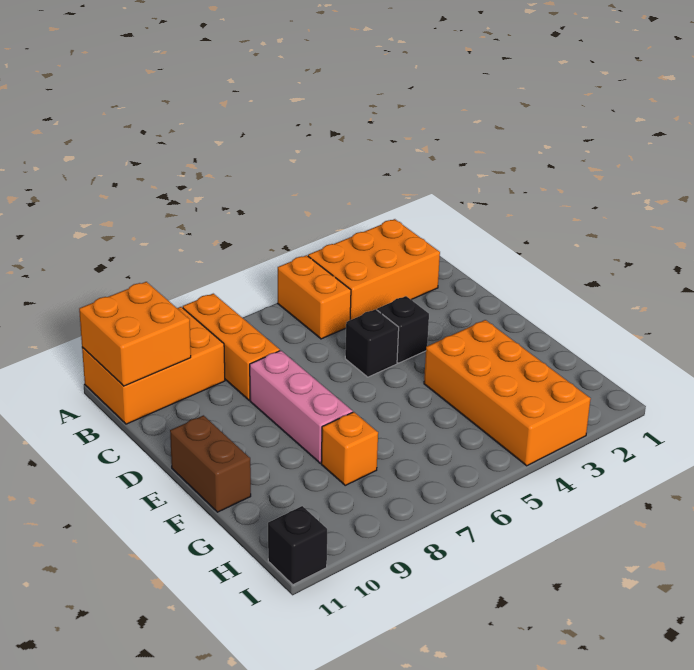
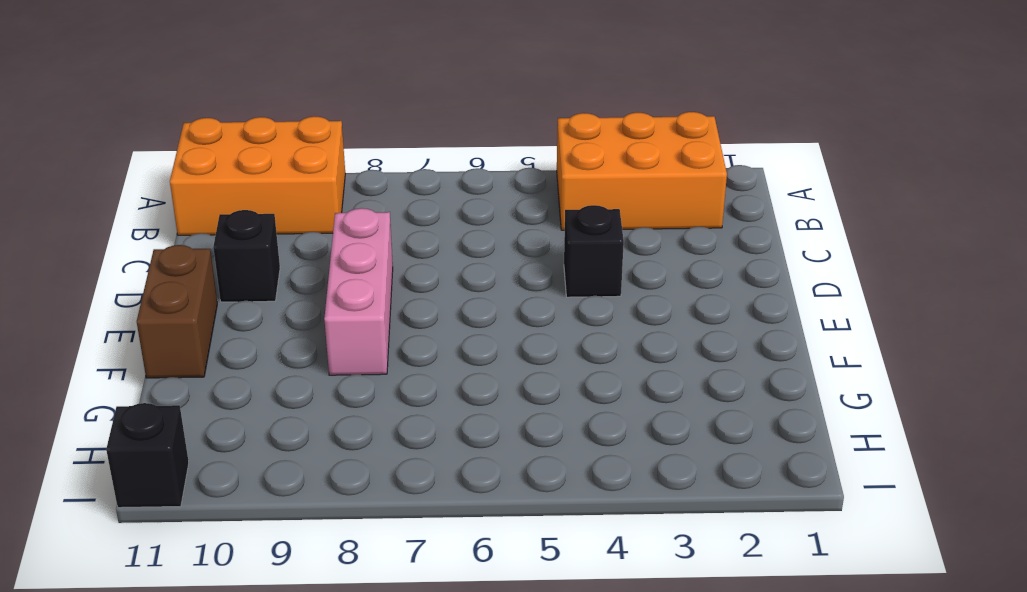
black 1x1 brick [213,210,280,302] -> black 1x1 brick moved to [345,309,399,377]
none -> orange 1x2 brick [278,255,351,339]
none -> orange 1x3 brick [183,294,280,400]
none -> orange 2x4 brick [424,320,591,466]

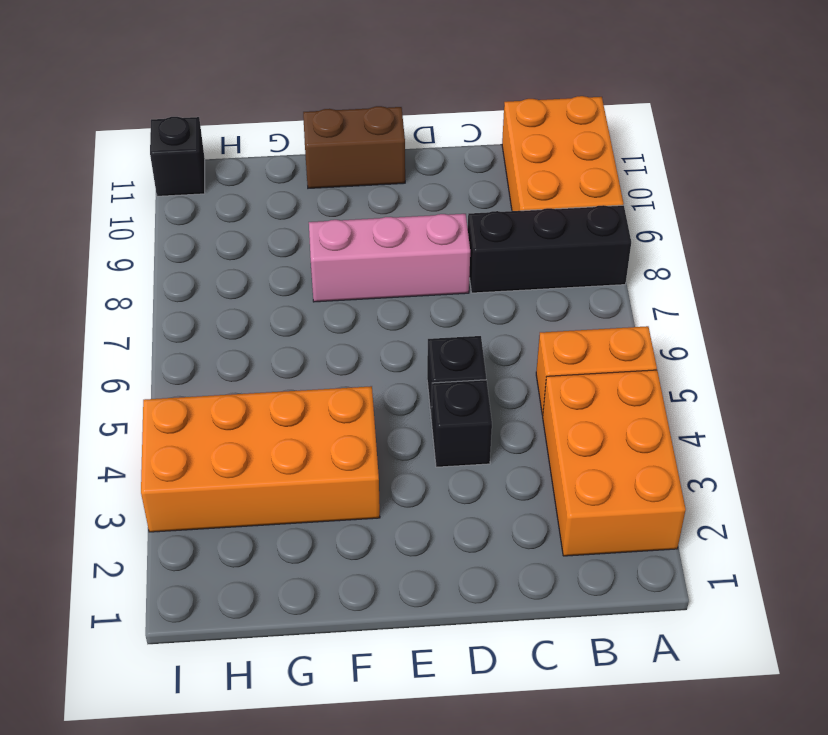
black 1x3 brick [468,205,631,293] -> orange 1x3 brick [183,294,280,400]
none -> orange 1x1 brick [321,412,378,485]
none -> orange 2x2 brick [79,282,191,386]

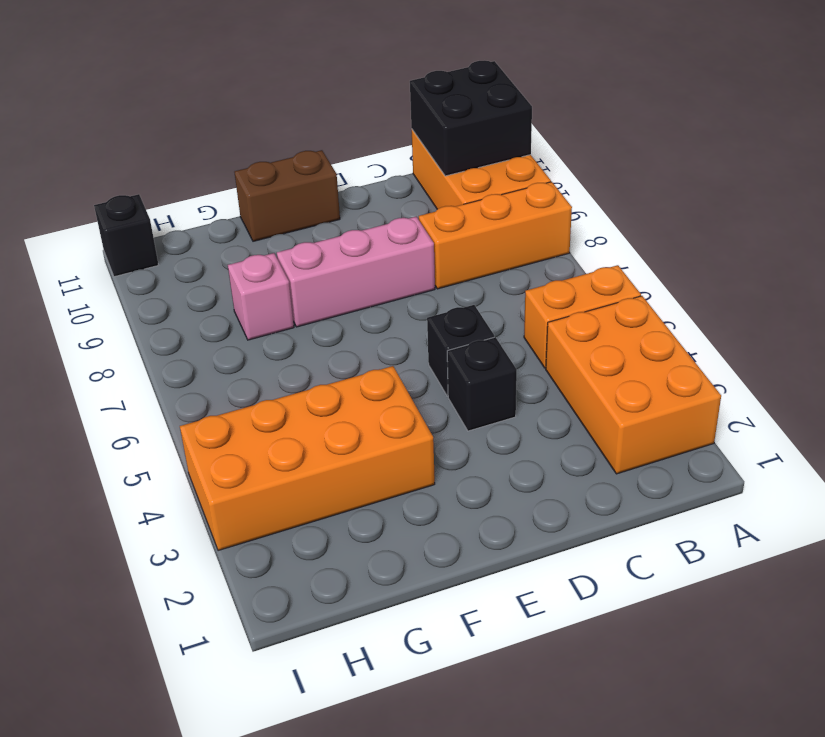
black 2x2 brick [410,61,532,176] -> orange 2x2 brick [79,282,191,386]
pink 1x1 brick [228,253,294,340] -> orange 1x1 brick [321,412,378,485]

